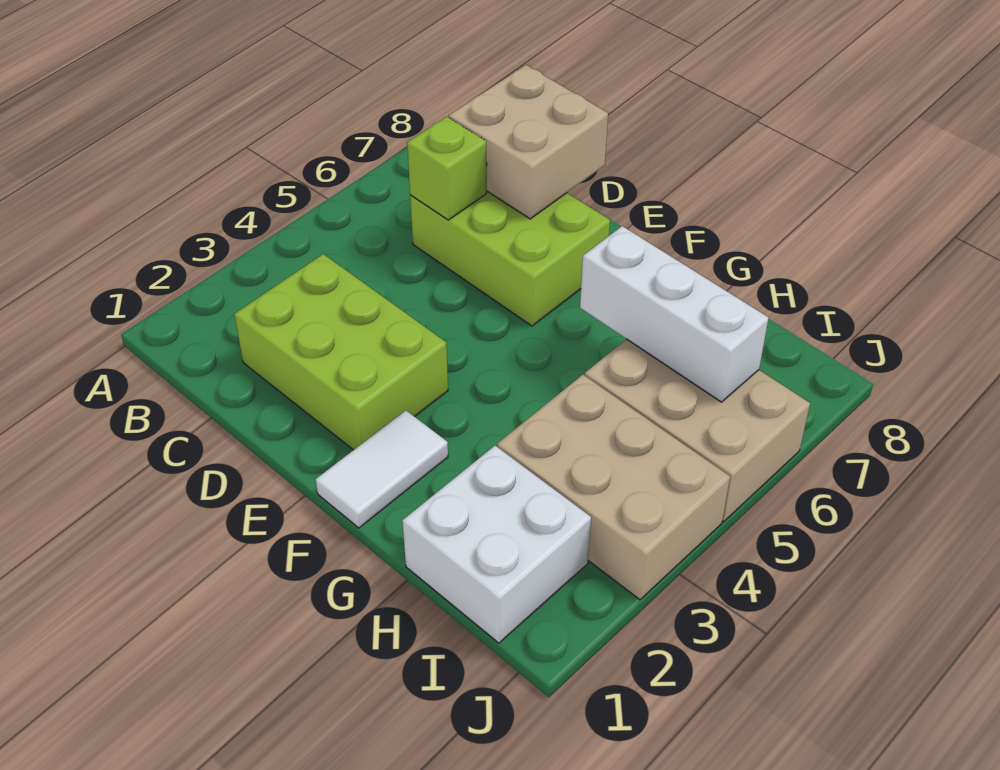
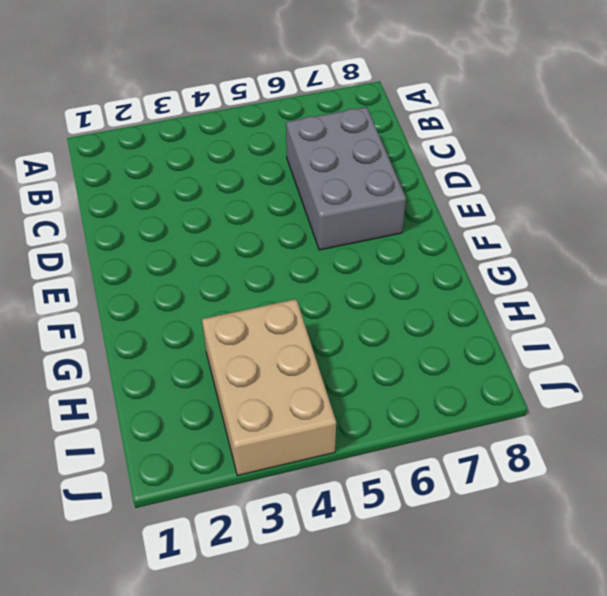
grey 2x3 brick [286,107,406,250] -> lime 2x3 brick [410,192,610,326]
none -> lime 2x3 brick [234,254,448,450]
none -> white 1x2 tile [316,410,448,528]

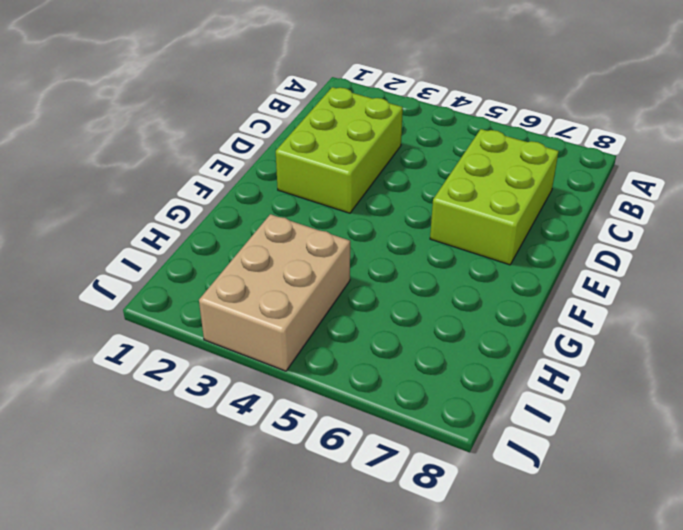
none -> white 1x2 tile [316,410,448,528]
none -> white 2x2 brick [402,446,591,643]

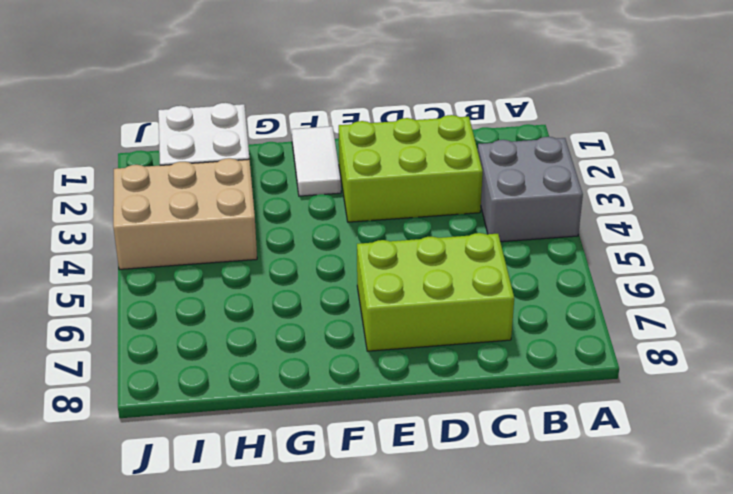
grey 2x2 brick [478,137,583,242] -> none
none -> tan 2x3 brick [585,339,810,522]
none -> lime 1x1 brick [407,116,487,220]

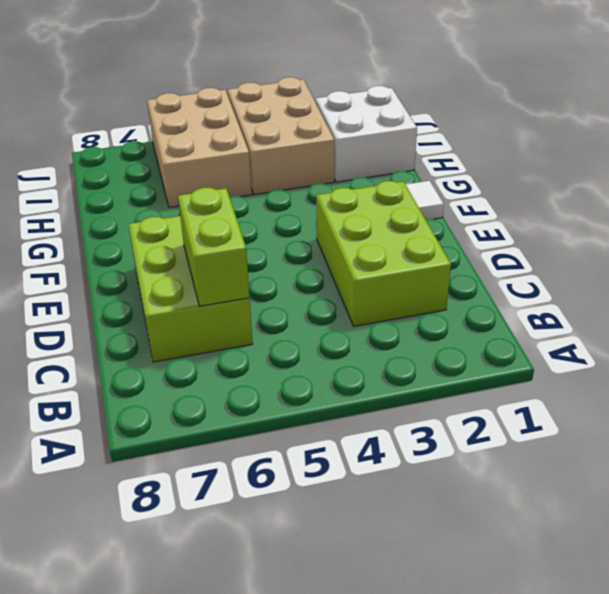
lime 1x2 brick [178,188,250,306] -> lime 1x1 brick [407,116,487,220]
none -> tan 2x2 brick [449,65,608,219]
none -> white 1x3 brick [580,226,769,402]

